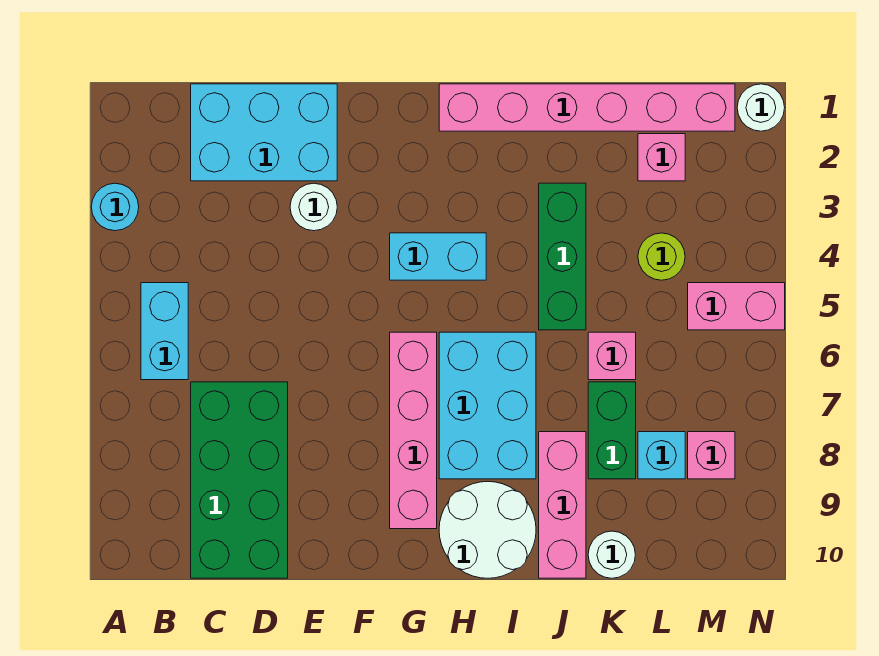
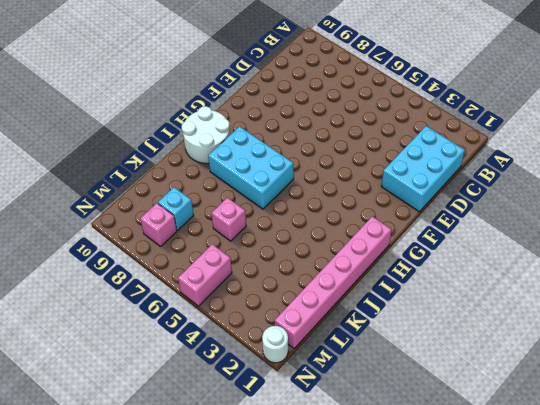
none -> cyan 1x1 round brick [91,183,139,231]
none -> cyan 1x2 brick [141,283,188,380]
none -> green 2x4 brick [191,382,288,578]

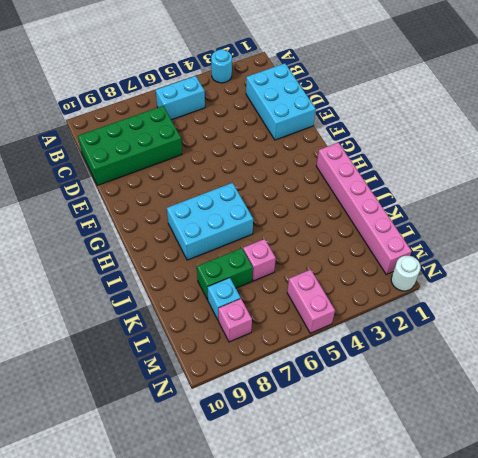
none -> white 1x1 round brick [290,183,337,231]
none -> cyan 1x2 brick [390,233,486,280]
none -> pink 1x4 brick [390,332,437,529]

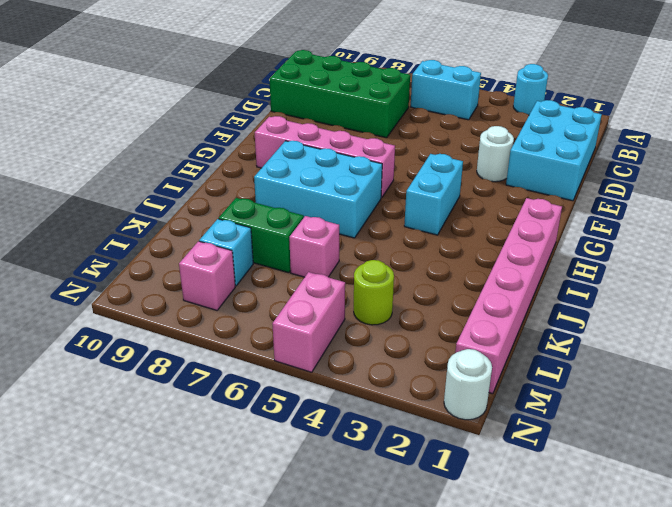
none -> white 2x2 round brick [439,481,536,578]
none -> green 1x3 brick [539,183,586,330]
none -> pink 1x3 brick [539,432,586,578]

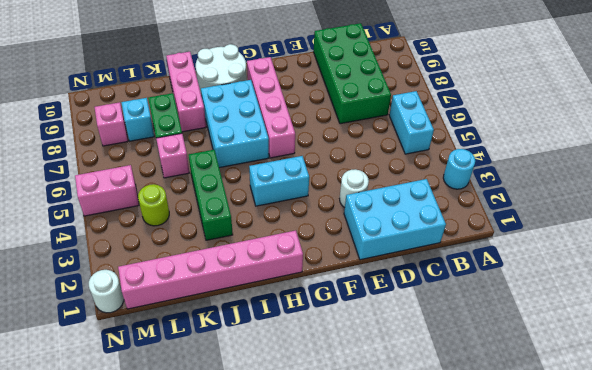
none -> white 1x1 round brick [588,531,635,578]
none -> pink 1x1 brick [638,134,685,181]

